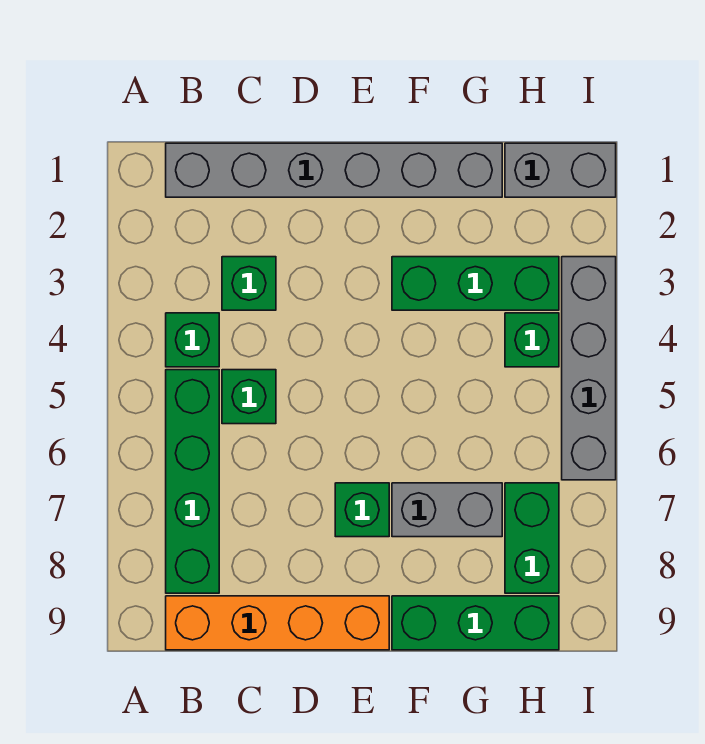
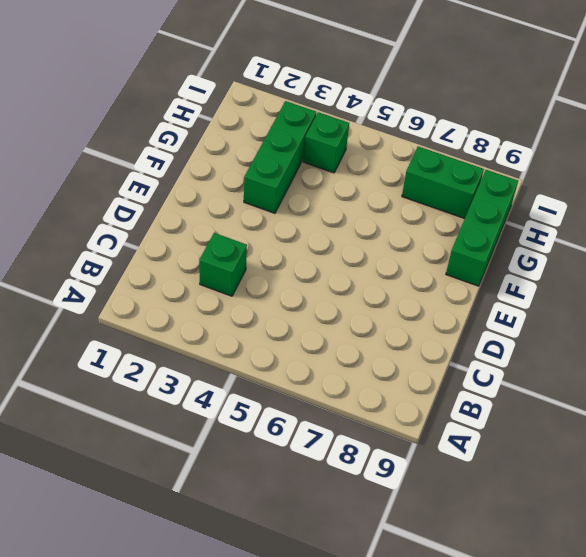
none -> grey 1x6 brick [166,143,502,197]
none -> green 1x1 brick [166,313,219,367]
none -> green 1x4 brick [166,370,219,593]

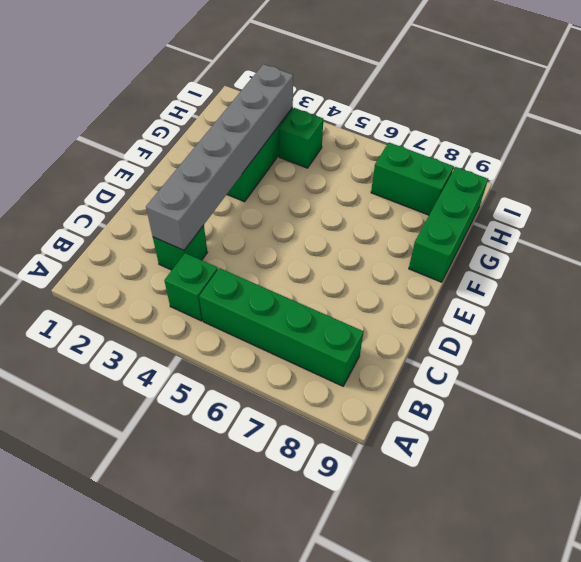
grey 1x6 brick [146,64,293,250] -> grey 1x6 brick moved to [166,143,502,197]
none -> orange 1x4 brick [166,596,389,650]
none -> green 1x1 brick [222,370,276,424]
none -> green 1x1 brick [335,483,389,537]

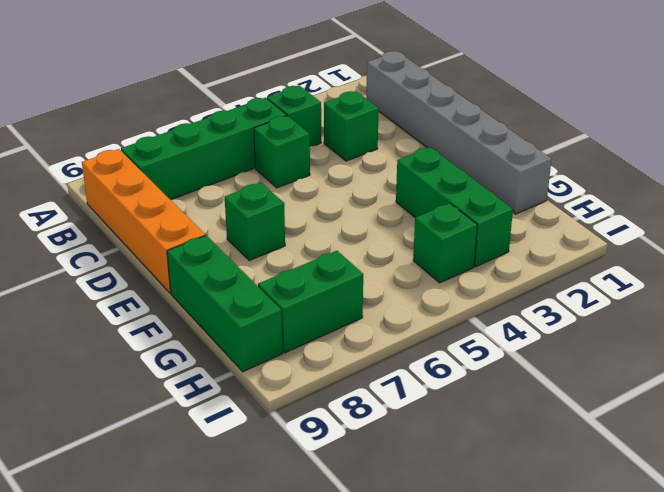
none -> grey 1x2 brick [392,483,502,537]
none -> grey 1x2 brick [505,143,616,197]
none -> grey 1x4 brick [562,257,616,480]

